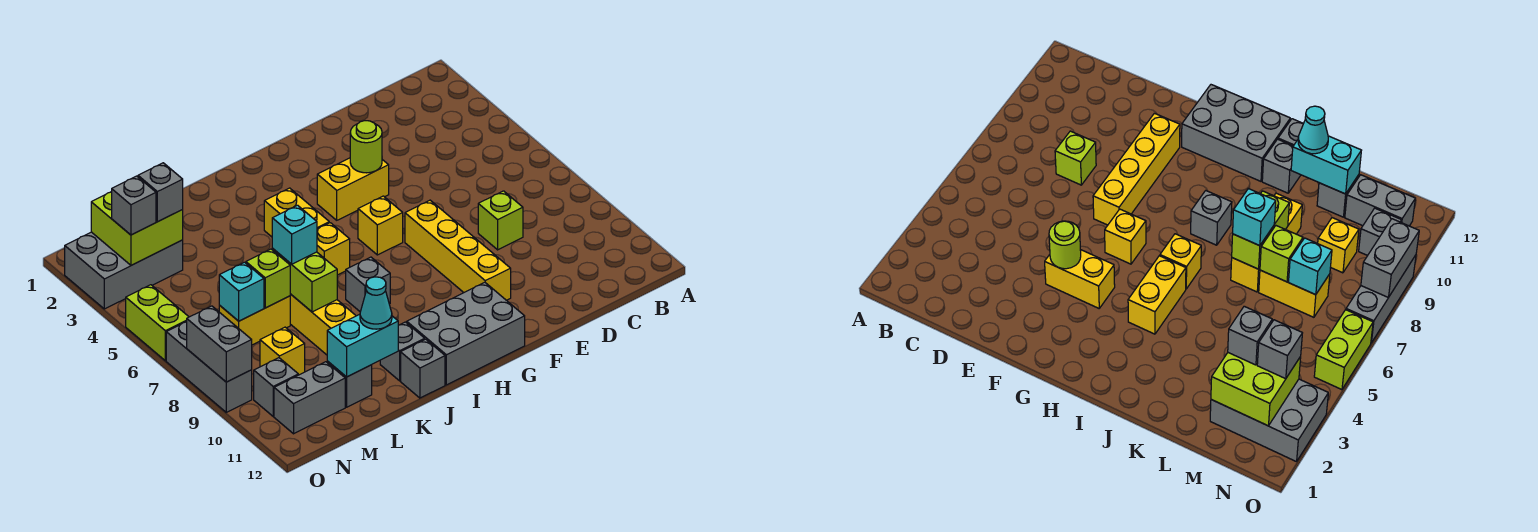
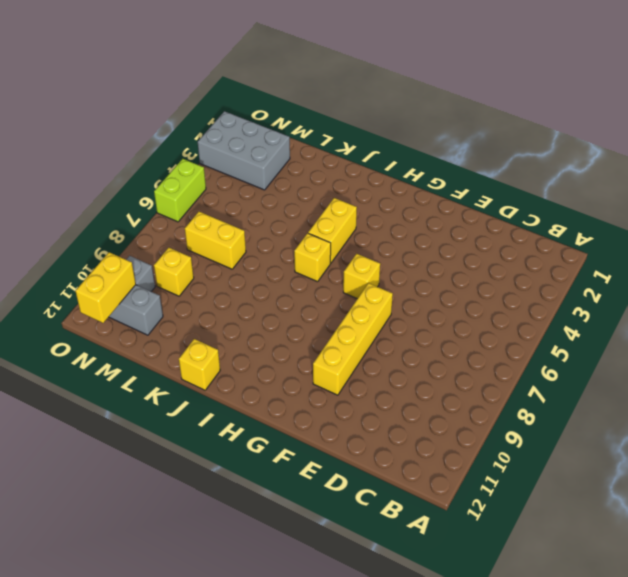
yellow 1x1 brick [179,339,220,390] -> grey 1x1 brick [401,339,445,398]
yellow 1x2 brick [75,252,136,323] -> yellow 1x2 brick turned to [317,158,389,220]
none -> lime 1x1 brick [478,191,523,250]
none -> grey 2x3 brick [407,282,525,385]
none -> grey 1x1 brick [346,257,390,312]
none -> grey 1x1 brick [380,322,425,381]

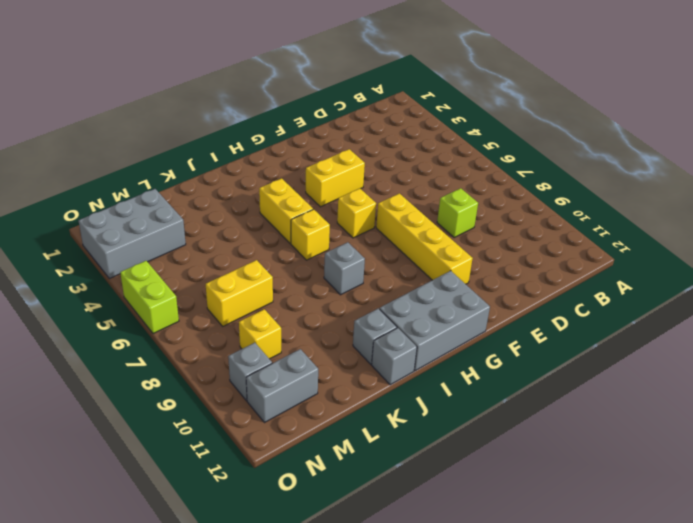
none -> yellow 1x3 brick [290,294,356,355]
none -> grey 1x1 brick [327,361,372,407]
none -> grey 1x3 brick [166,322,252,412]
none -> lime 1x1 round brick [350,121,382,173]

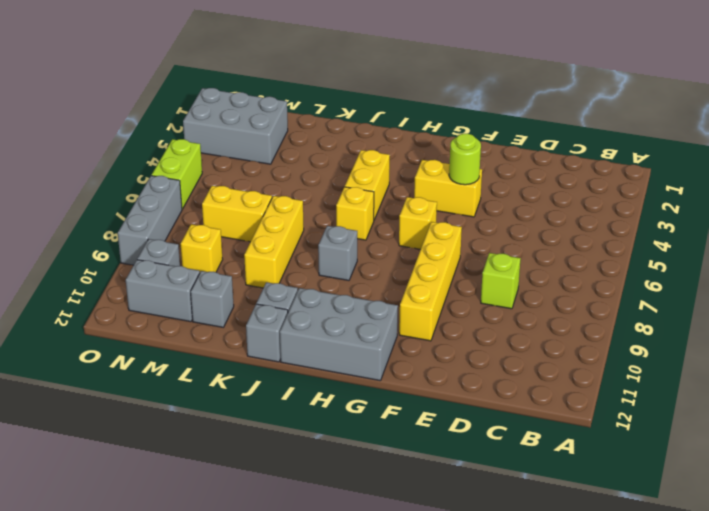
none -> lime 1x2 brick [272,249,337,312]
none -> cyan 1x2 brick [327,314,398,377]
none -> lime 1x1 brick [246,249,290,308]
none -> lime 2x2 brick [91,192,183,265]

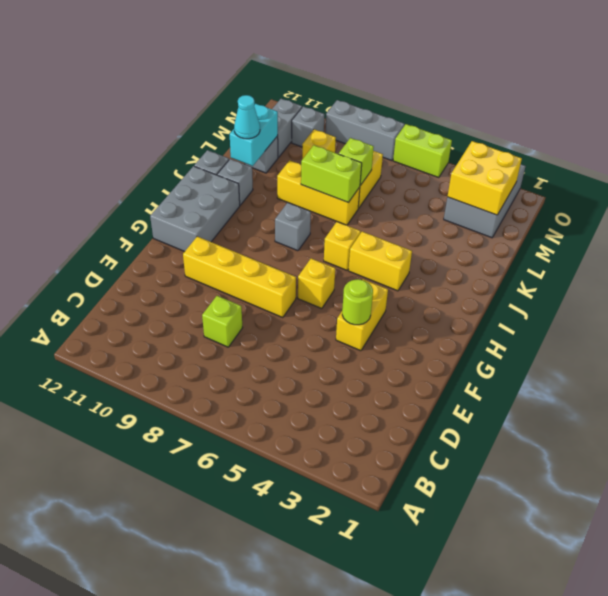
yellow 2x2 brick [447,141,522,215] -> lime 2x2 brick [91,192,183,265]
none -> cyan 1x1 brick [219,262,264,321]
none -> grey 1x2 brick [187,306,252,382]
none -> cyan 1x1 brick [272,205,317,264]
none -> grey 1x1 brick [138,163,183,222]

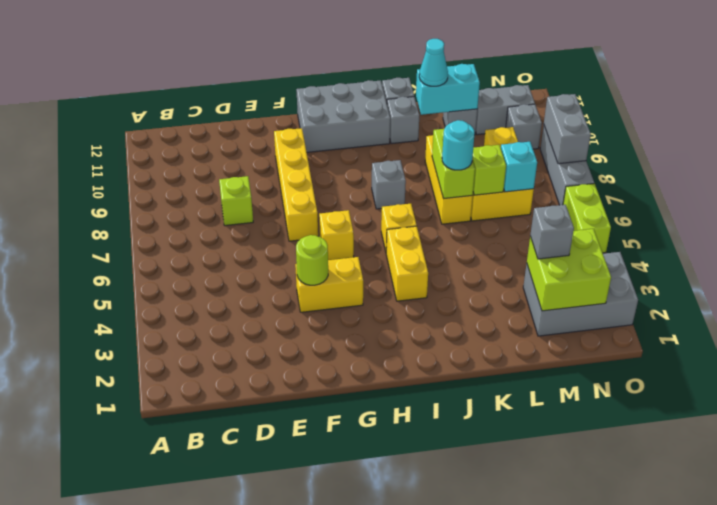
cyan 1x1 round brick [442,120,475,170] -> cyan 1x1 brick [272,205,317,264]
none -> grey 1x1 brick [112,176,156,235]

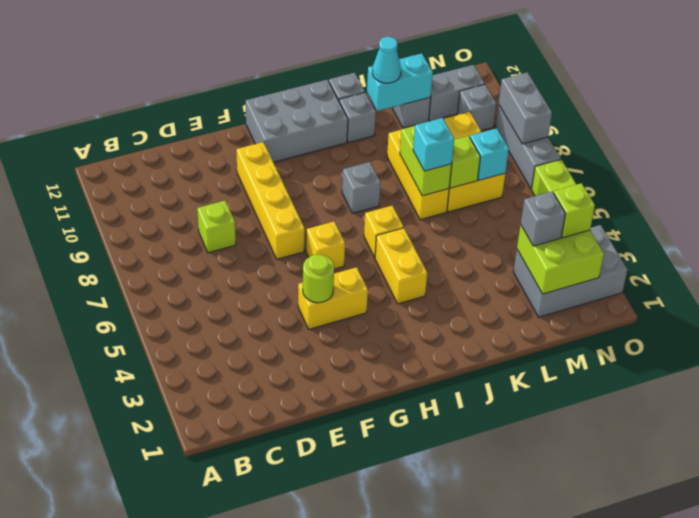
lime 1x1 brick [554,183,595,238] -> grey 1x1 brick [112,176,156,235]

